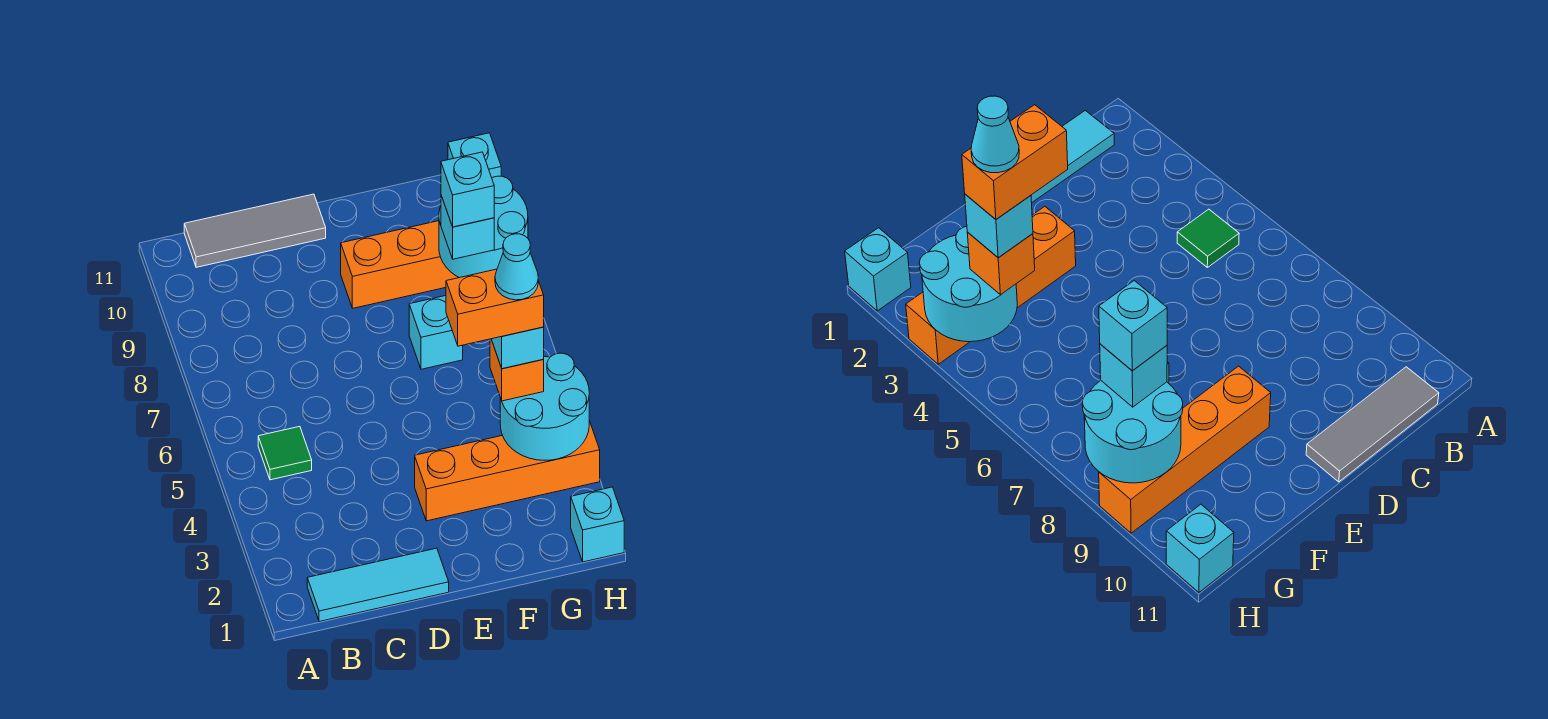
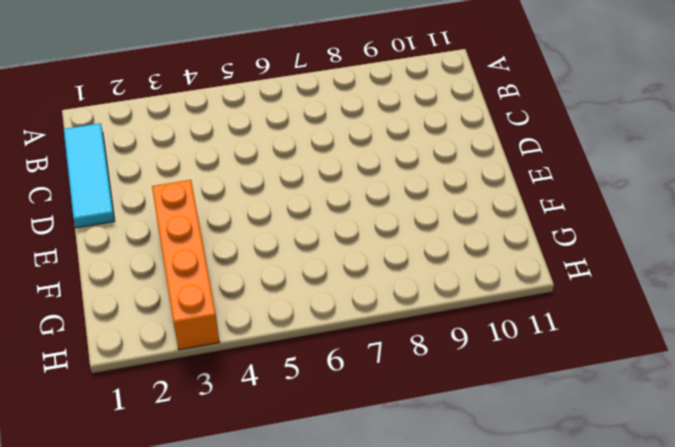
none -> green 1x1 tile [258,426,312,480]
none -> grey 1x3 tile [184,194,326,267]
none -> orange 1x4 brick [341,221,459,308]

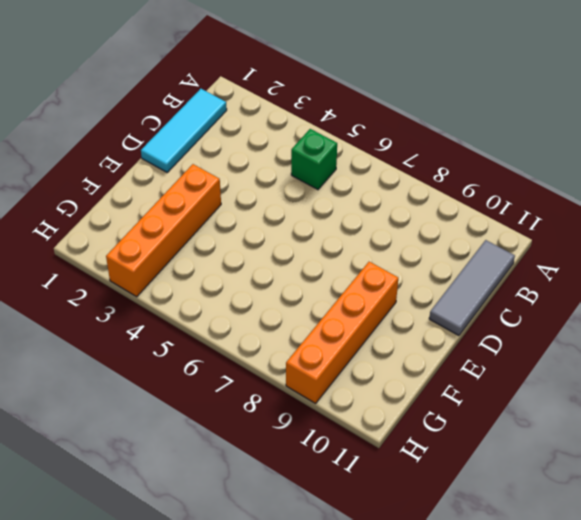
green 1x1 brick [291,129,337,190] -> green 1x1 tile [258,426,312,480]
none -> cyan 1x1 brick [409,296,463,369]
none -> cyan 1x1 brick [571,487,624,562]
none -> cyan 1x1 brick [448,133,501,178]

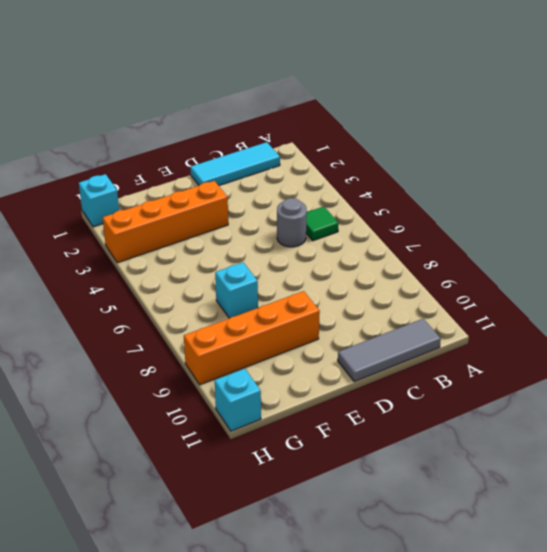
grey 1x1 round brick [277,198,307,247] -> none
none -> cyan 2x2 round brick [500,353,589,460]
none -> cyan 2x2 round brick [439,176,528,278]
none -> orange 1x1 brick [490,339,544,401]

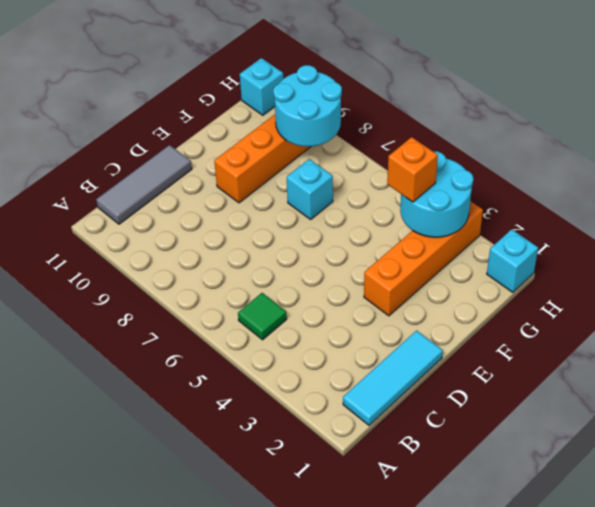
none -> cyan 1x1 brick [441,196,494,259]
none -> cyan 1x1 brick [491,327,544,369]
none -> cyan 1x1 brick [441,152,494,227]

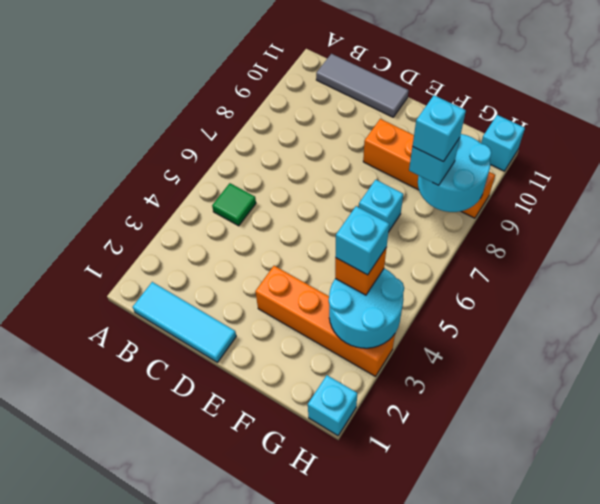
none -> orange 1x2 brick [446,269,544,346]
none -> cyan 1x1 cone [495,234,538,300]

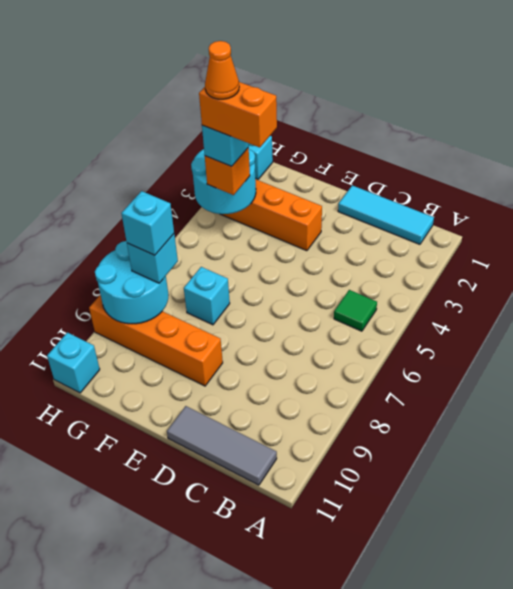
orange 1x1 cone [205,41,239,99] -> cyan 1x1 cone [495,234,538,300]

